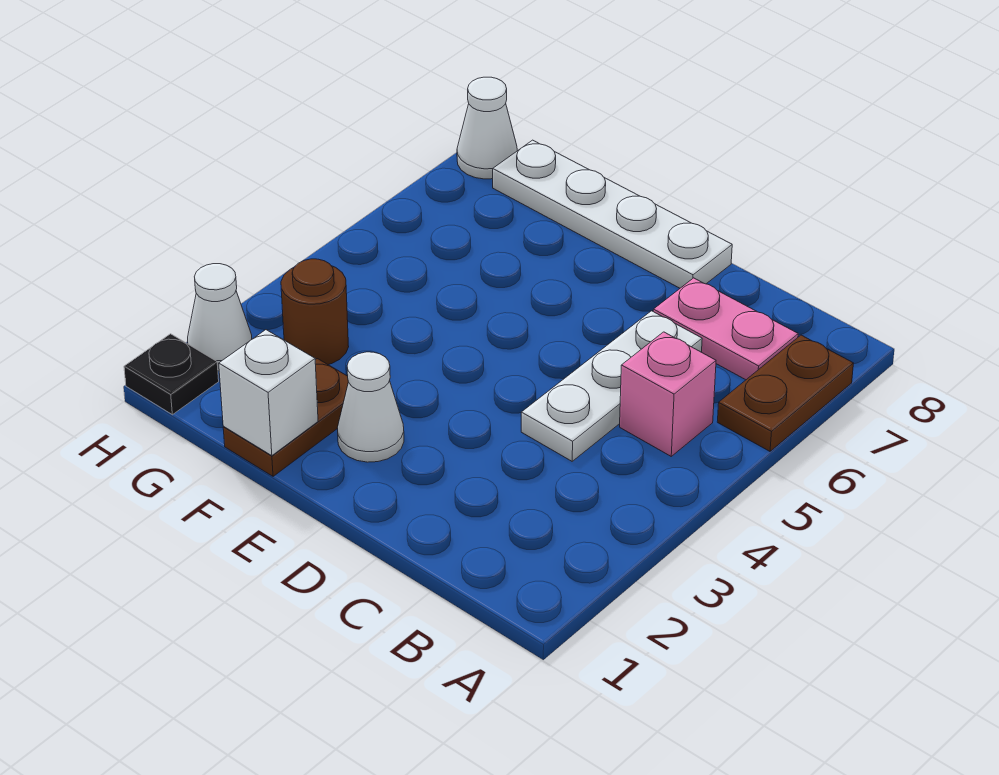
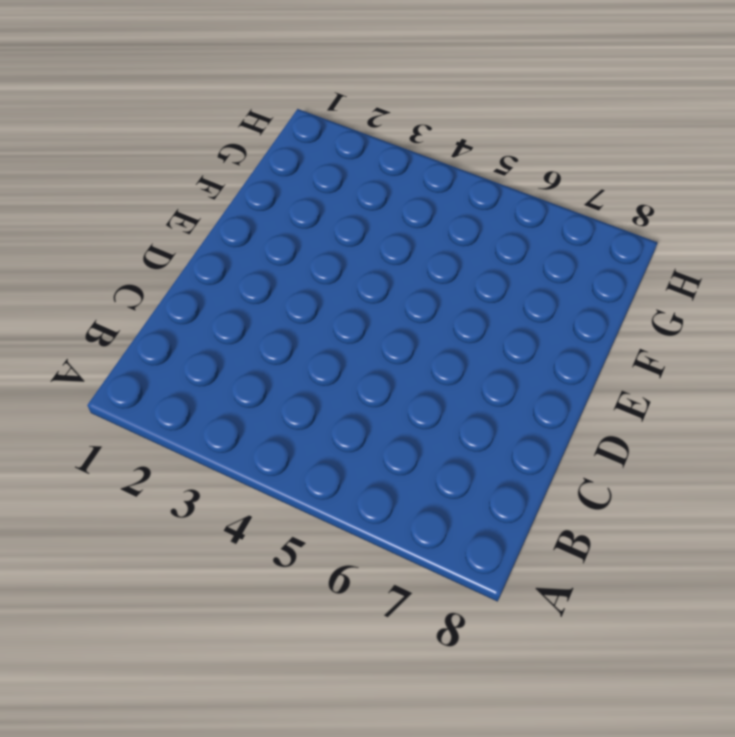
none -> brown 1x2 plate [717,335,853,451]
none -> pink 1x1 brick [620,332,716,456]
none -> pink 1x2 plate [653,278,798,380]

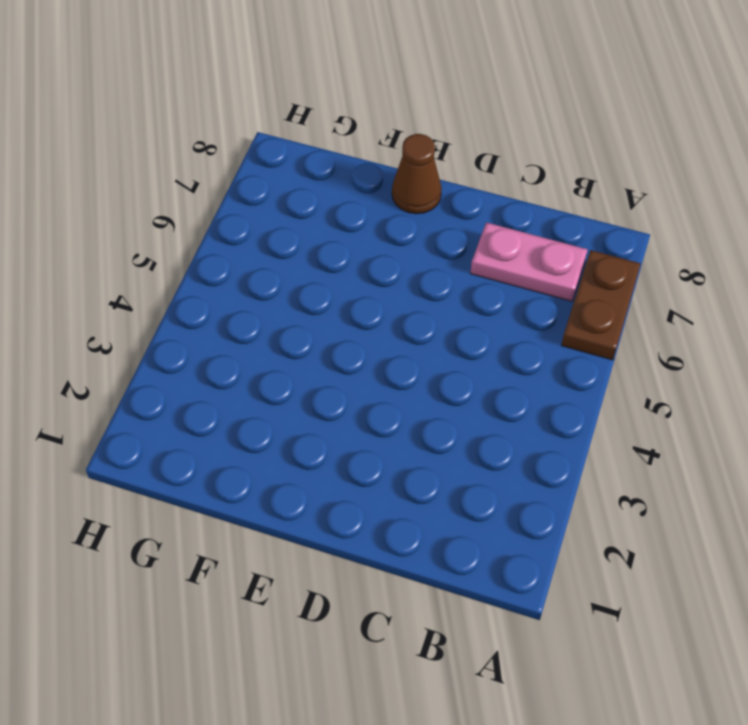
brown 1x1 cone [392,134,442,214] -> white 1x4 plate [493,140,732,288]
none -> pink 1x1 brick [620,332,716,456]
none -> white 1x3 plate [521,311,702,461]
none -> white 1x1 cone [337,352,404,462]

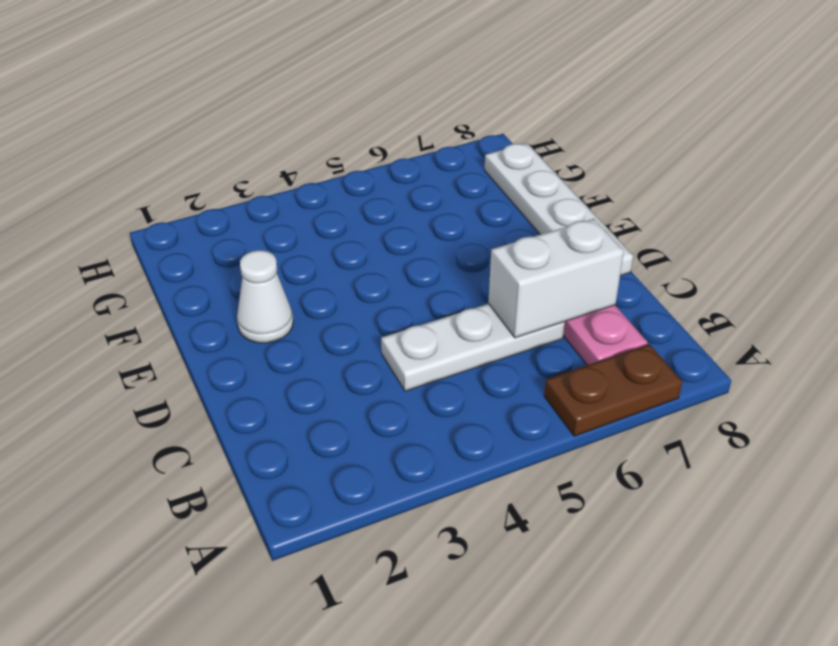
white 1x2 brick [488,219,624,338] -> none
none -> pink 1x1 brick [620,332,716,456]
none -> brown 1x2 plate [223,359,348,476]
none -> brown 1x1 round brick [281,259,349,364]

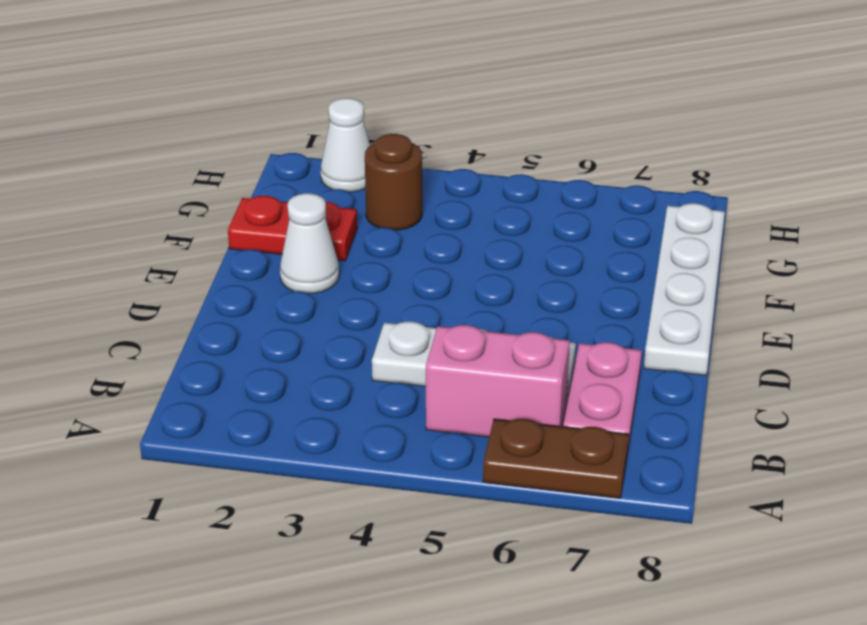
pink 1x2 brick [426,325,570,437] -> pink 1x1 brick [620,332,716,456]
red 1x2 plate [228,195,357,261] -> brown 1x2 plate [223,359,348,476]
none -> black 1x1 plate [124,334,219,415]
none -> white 1x1 cone [457,77,517,179]
none -> white 1x1 brick [219,330,318,456]

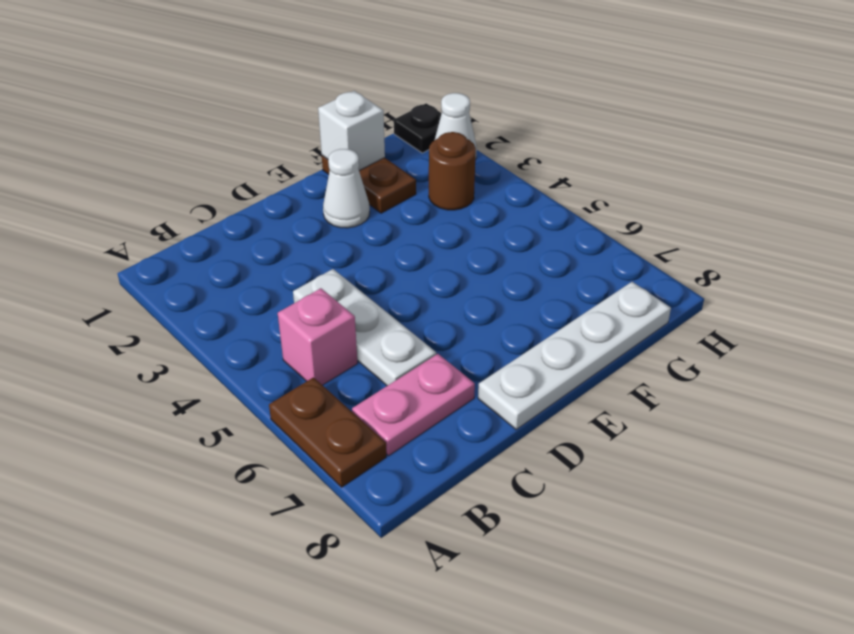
none -> white 1x1 cone [457,77,517,179]

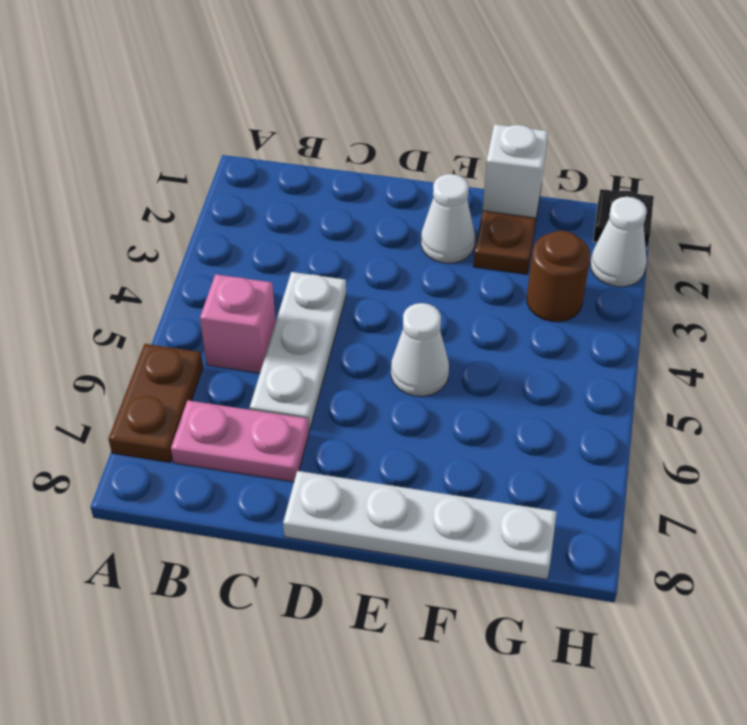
white 1x1 cone [391,303,449,396] -> white 1x1 cone moved to [457,77,517,179]

